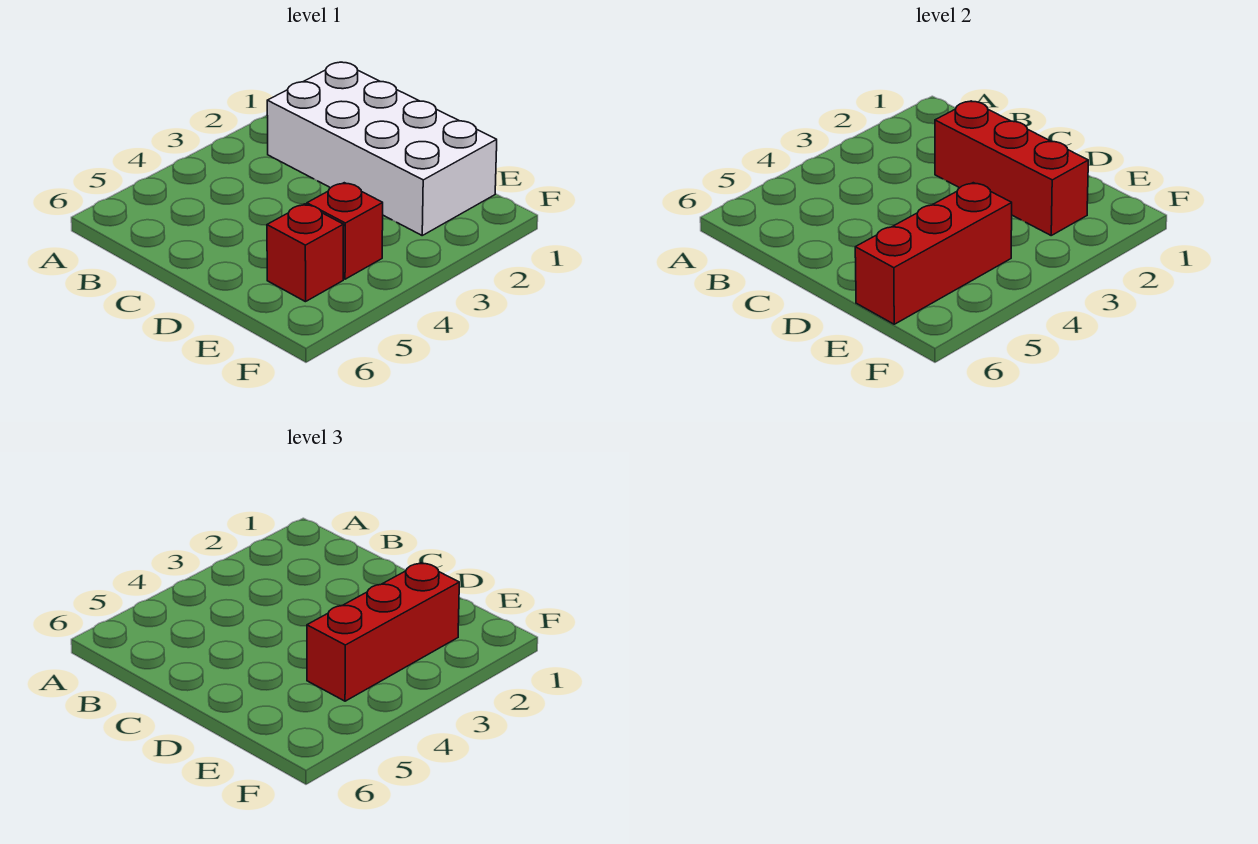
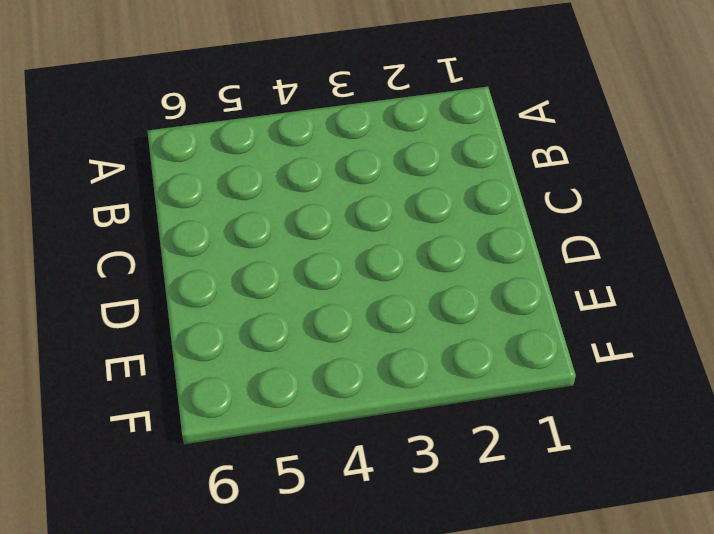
none -> white 2x4 brick [267,62,497,235]
none -> red 1x1 brick [307,183,383,279]

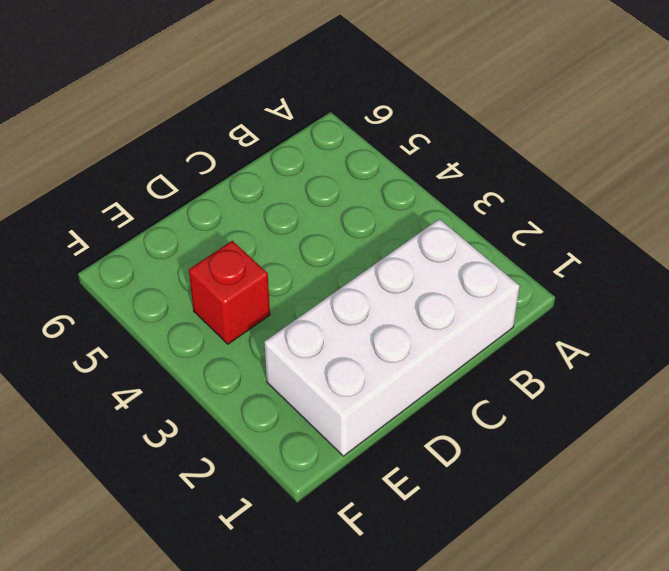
none -> red 1x1 brick [267,204,344,302]
none -> red 1x3 brick [935,101,1088,235]

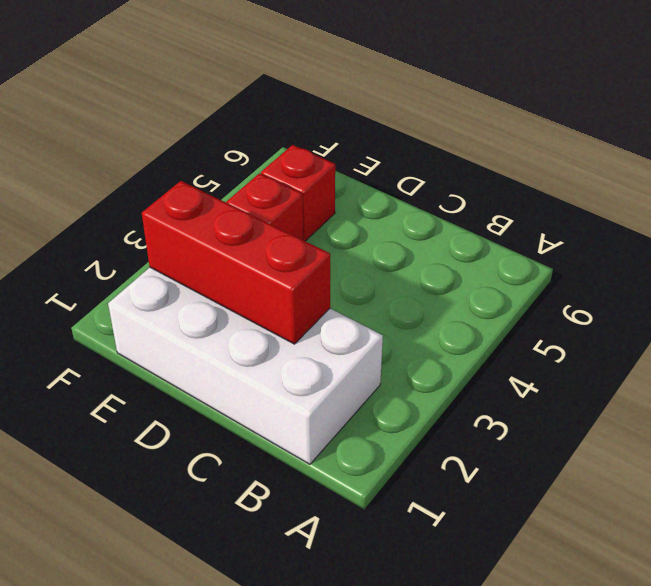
none -> red 1x3 brick [855,183,1012,324]
none -> red 1x3 brick [307,563,459,701]

